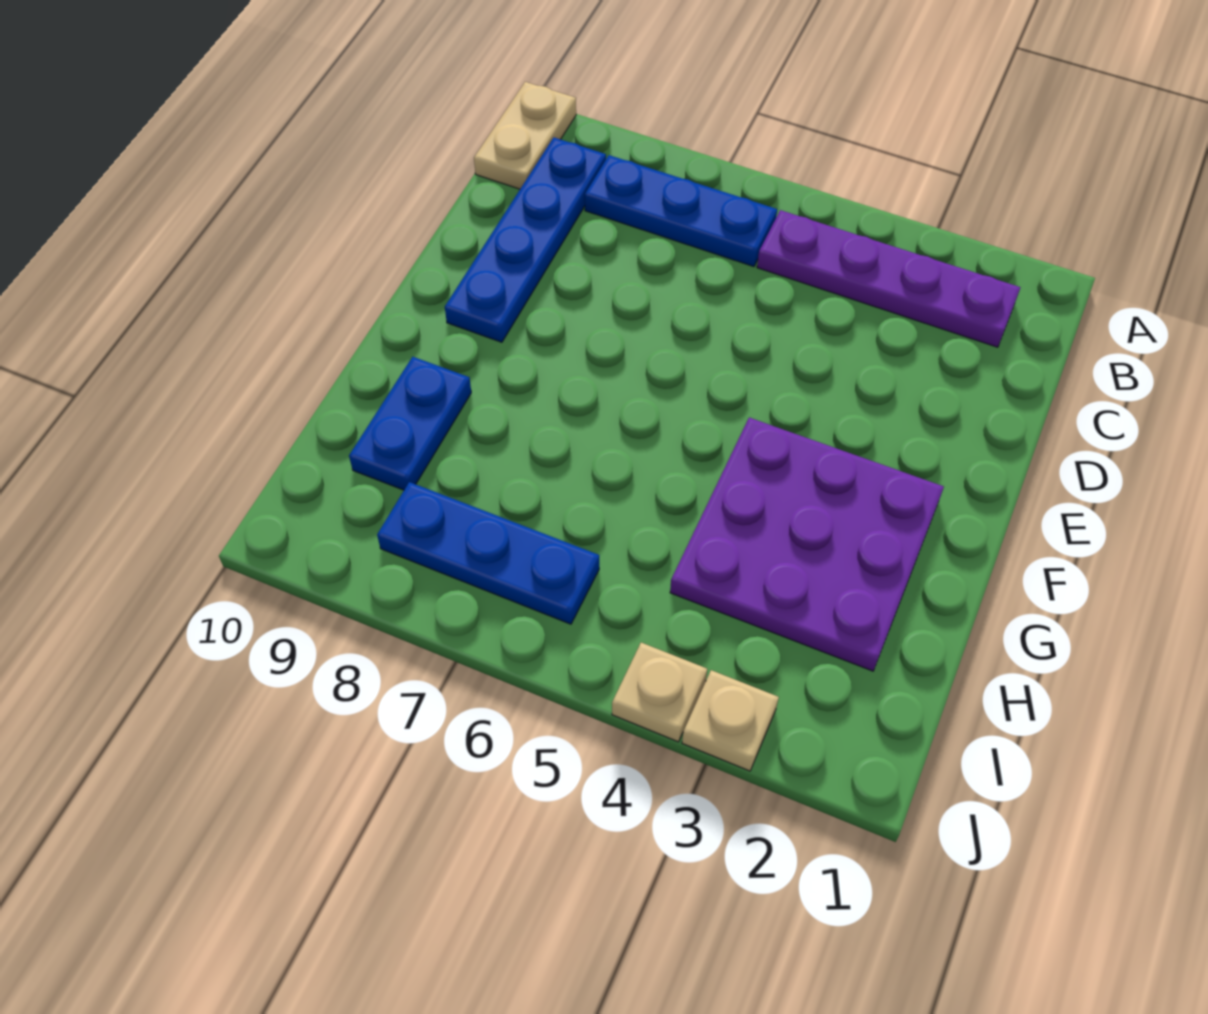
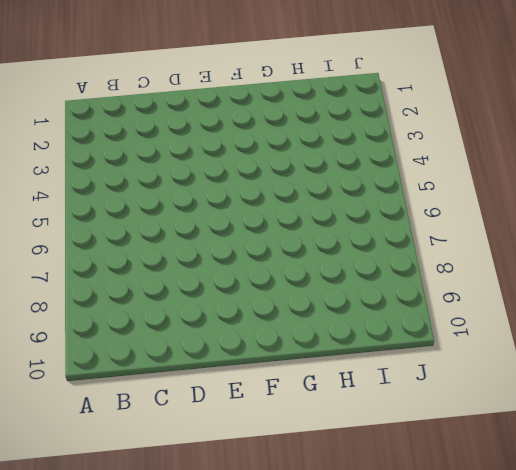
none -> tan 1x2 plate [474,82,576,189]
none -> purple 1x4 plate [757,210,1020,347]

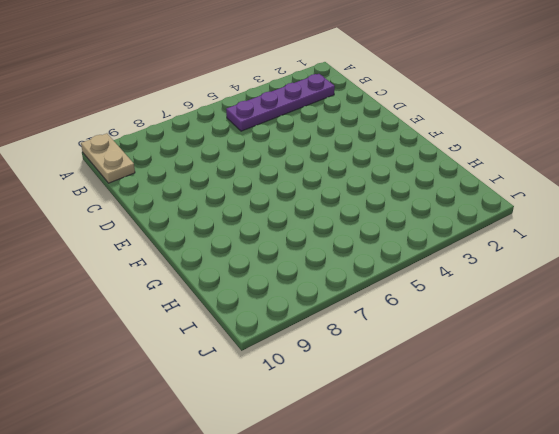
none -> blue 1x3 plate [585,155,777,267]
none -> blue 1x4 plate [445,138,606,342]

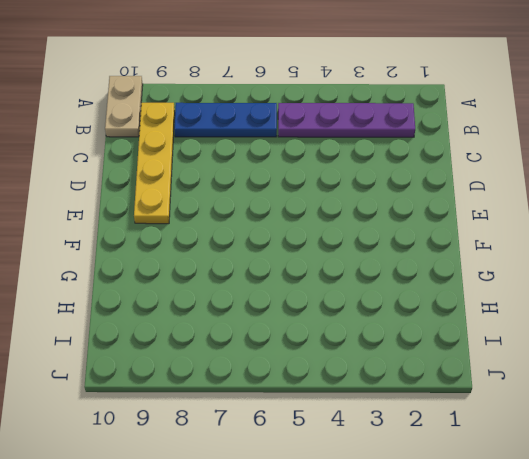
yellow 1x4 plate [134,103,175,224] -> blue 1x4 plate [445,138,606,342]
none -> purple 3x3 plate [670,418,944,671]
none -> blue 1x2 plate [349,357,471,490]

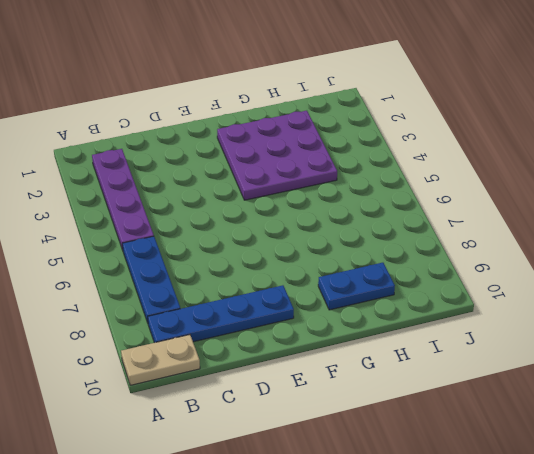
none -> blue 1x3 plate [377,482,599,624]
none -> tan 1x1 plate [682,670,779,771]

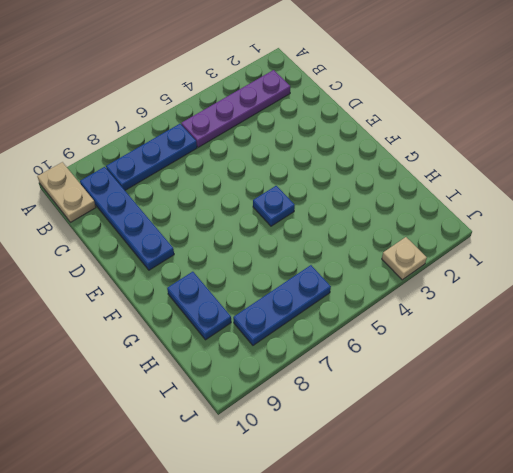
blue 1x1 plate [253,186,295,226] -> none
none -> purple 3x3 plate [670,418,944,671]
none -> tan 1x1 plate [612,643,707,742]

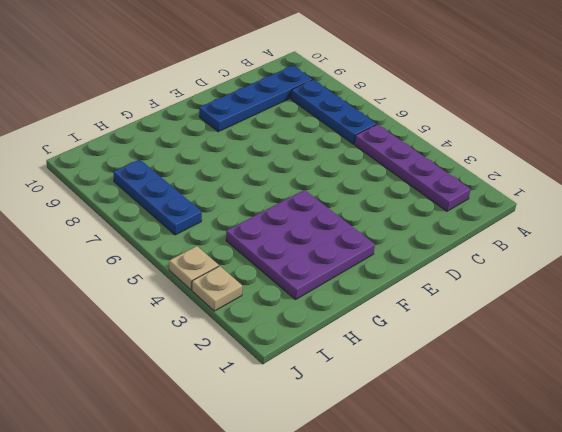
none -> tan 1x2 plate [474,82,576,189]
none -> blue 1x2 plate [349,357,471,490]

